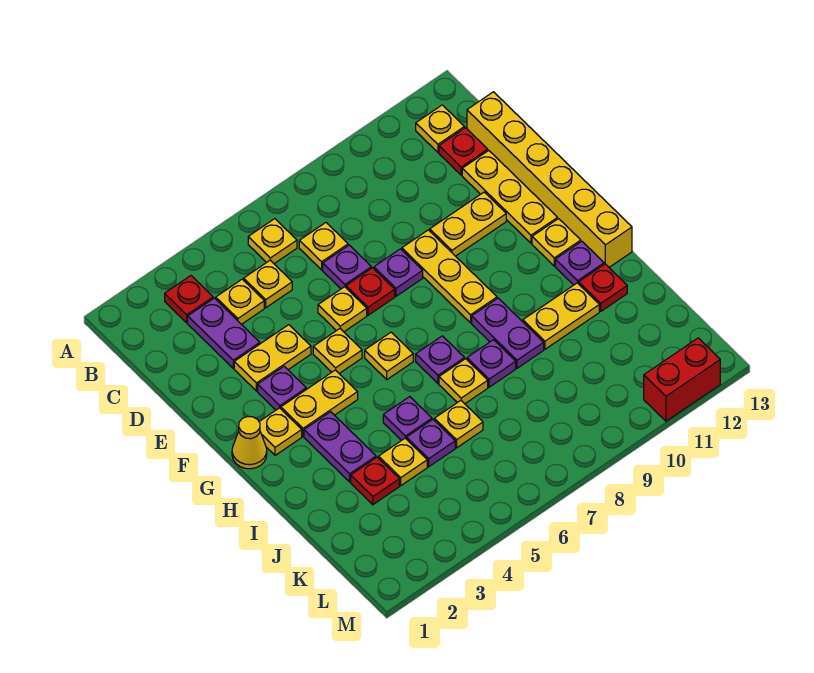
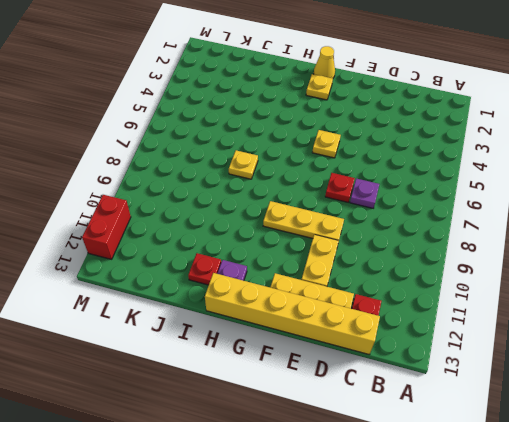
none -> red 1x1 plate [165,276,213,323]
none -> yellow 1x1 plate [248,219,297,264]
none -> yellow 1x1 plate [416,105,464,152]
none -> purple 1x2 plate [188,298,260,368]

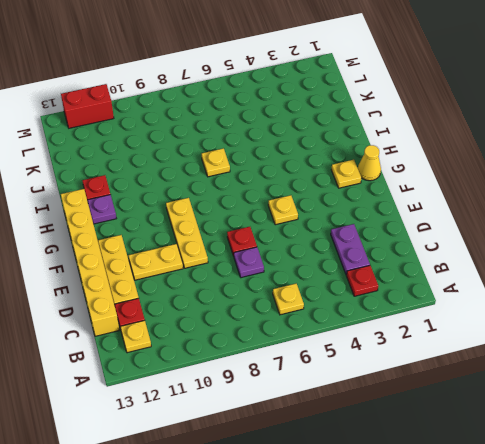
none -> yellow 1x1 plate [216,279,264,324]
none -> yellow 1x1 plate [244,260,292,308]
none -> yellow 1x1 plate [299,223,348,270]
none -> yellow 1x2 plate [234,325,311,391]

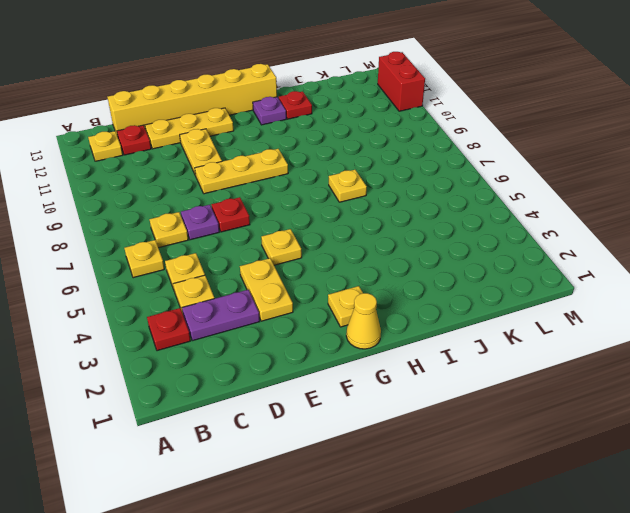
none -> yellow 1x1 plate [318,287,367,332]
none -> purple 1x1 plate [374,249,423,296]
none -> purple 1x1 plate [258,366,306,410]
none -> yellow 1x2 plate [281,370,358,436]

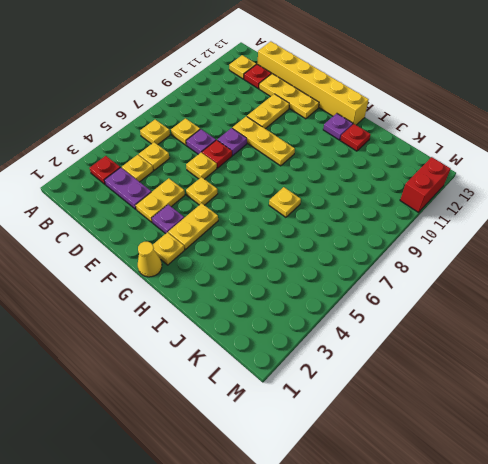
none -> yellow 1x1 plate [365,332,413,380]
none -> yellow 1x1 plate [532,219,581,266]
none -> purple 1x2 plate [304,412,376,482]
none -> purple 1x1 plate [416,336,465,383]

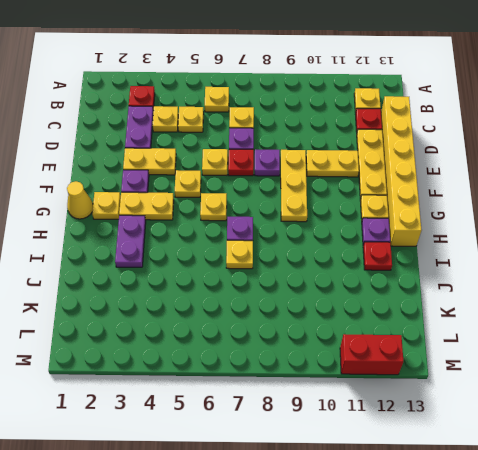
none -> purple 1x2 plate [472,298,544,368]
none -> purple 1x1 plate [383,397,432,440]
none -> purple 1x1 plate [467,340,516,387]
none -> yellow 1x2 plate [523,283,599,349]

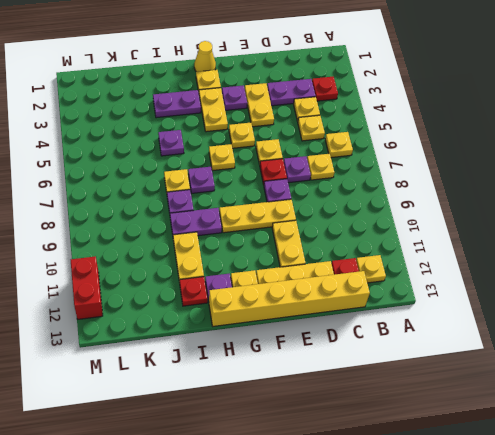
none -> red 1x1 plate [351,457,399,505]
none -> yellow 1x1 plate [379,438,427,486]
none -> purple 1x1 plate [407,420,455,467]
none -> yellow 1x1 plate [434,401,483,448]

